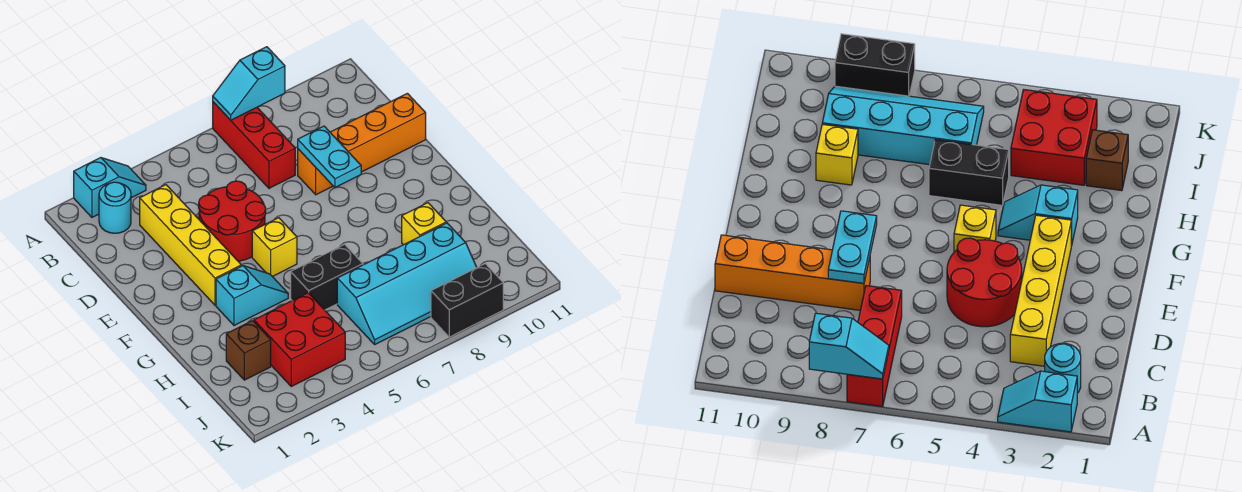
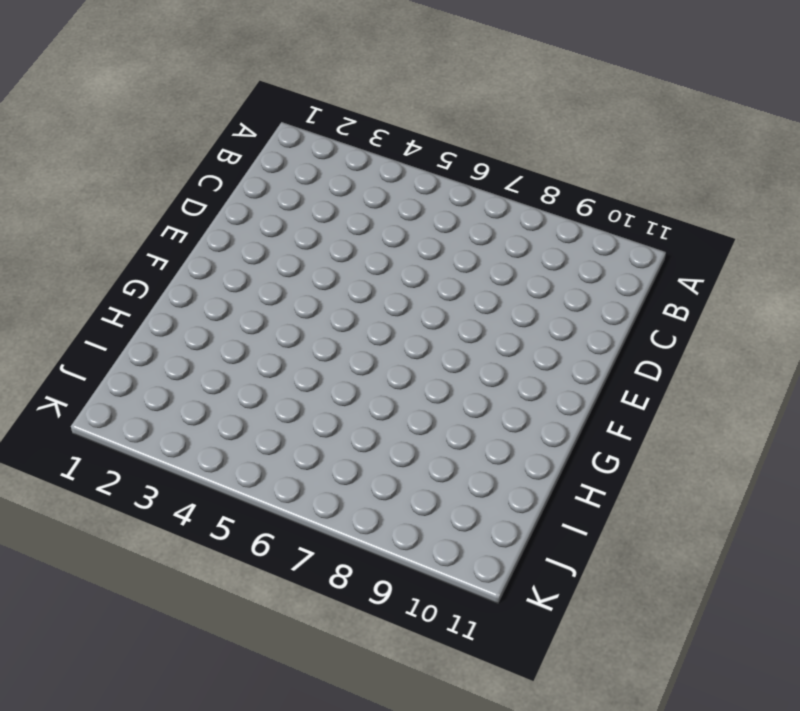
none -> cyan 1x2 slope [74,158,146,217]
none -> red 1x3 brick [213,102,295,188]
none -> cyan 1x1 round brick [99,182,131,233]

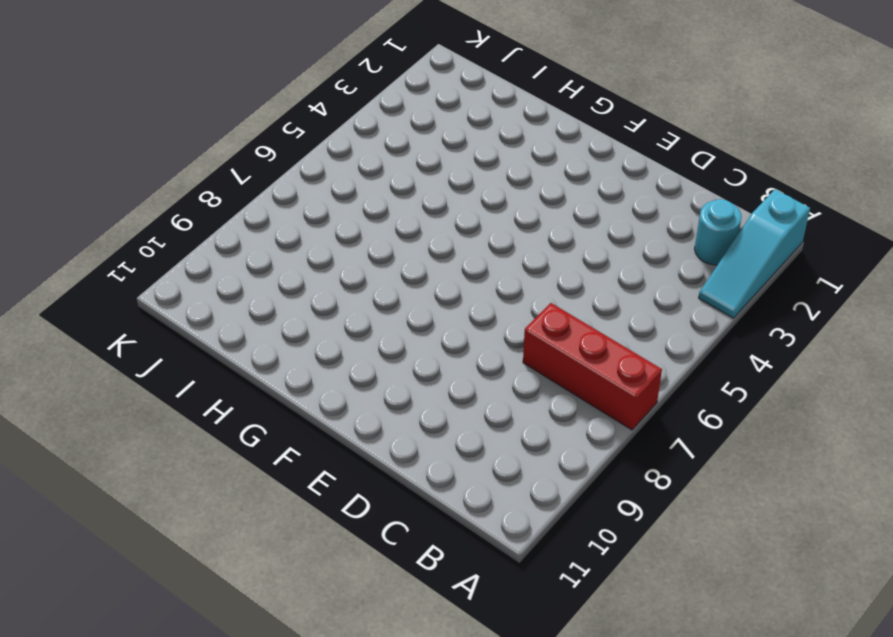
cyan 1x3 slope [699,189,810,318] -> cyan 1x2 slope [74,158,146,217]
none -> yellow 1x4 brick [140,185,241,305]
none -> red 2x2 round brick [199,181,266,261]
none -> orange 1x4 brick [298,93,426,195]

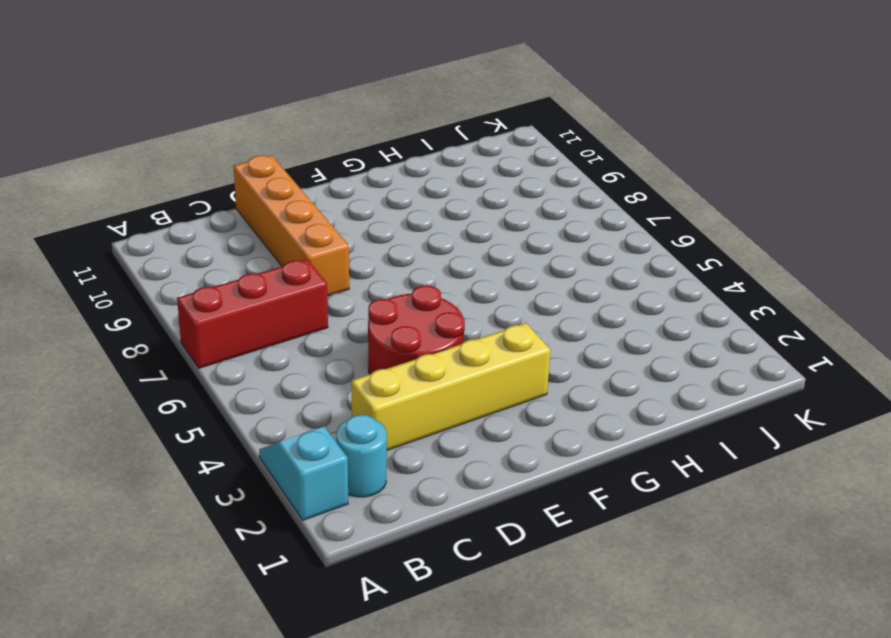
none -> yellow 1x1 brick [252,218,297,277]
none -> cyan 1x2 slope [216,266,288,326]
none -> black 1x2 brick [291,244,363,310]

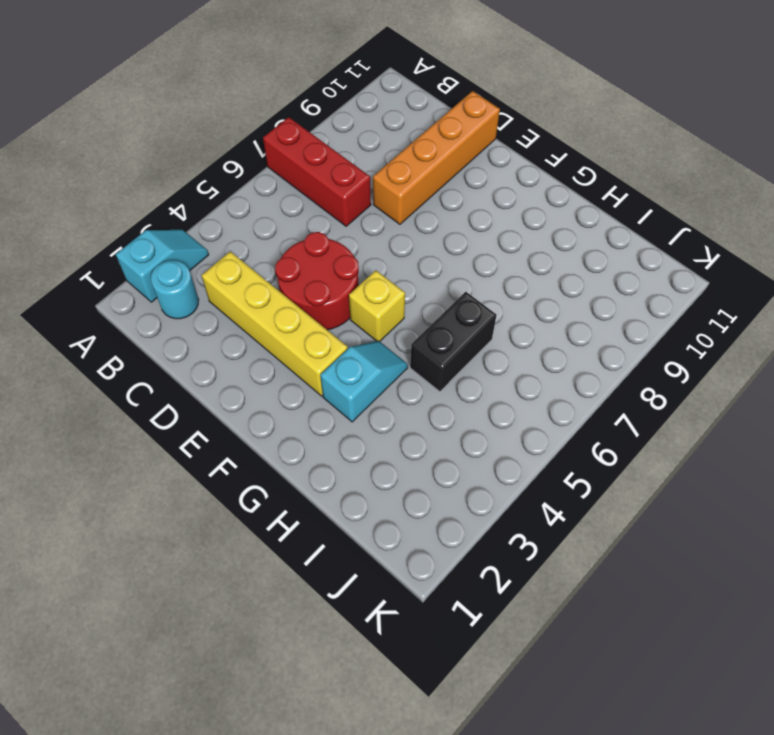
none -> yellow 1x1 brick [402,203,446,245]
none -> brown 1x1 brick [226,321,271,380]
none -> red 2x2 brick [254,293,345,386]

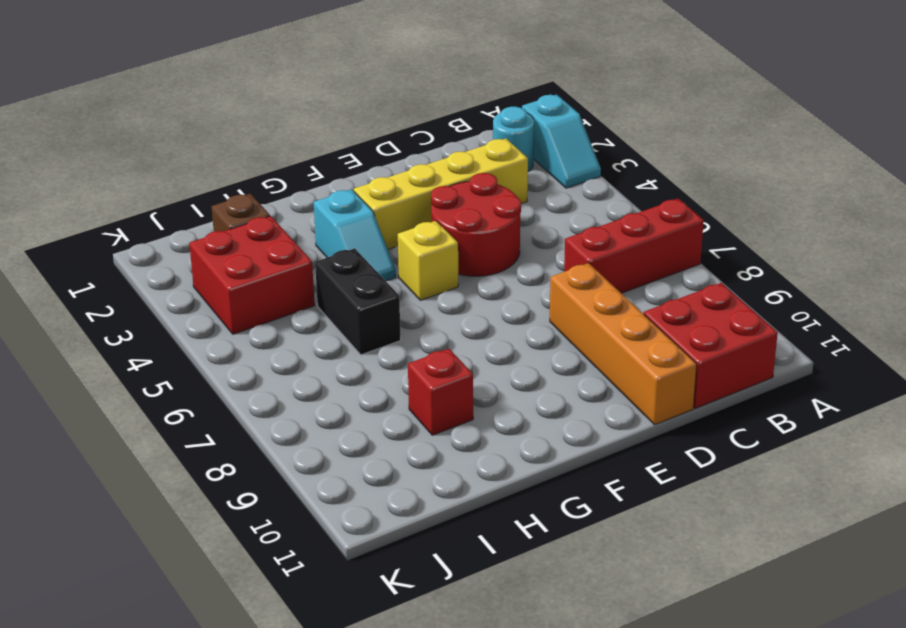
red 2x2 brick [644,283,778,408] -> none
red 1x1 brick [408,349,473,435] -> yellow 1x1 brick [402,203,446,245]
none -> cyan 2x4 slope [337,223,477,344]
none -> black 1x2 brick [431,264,503,337]
none -> cyan 1x2 slope [213,47,285,120]

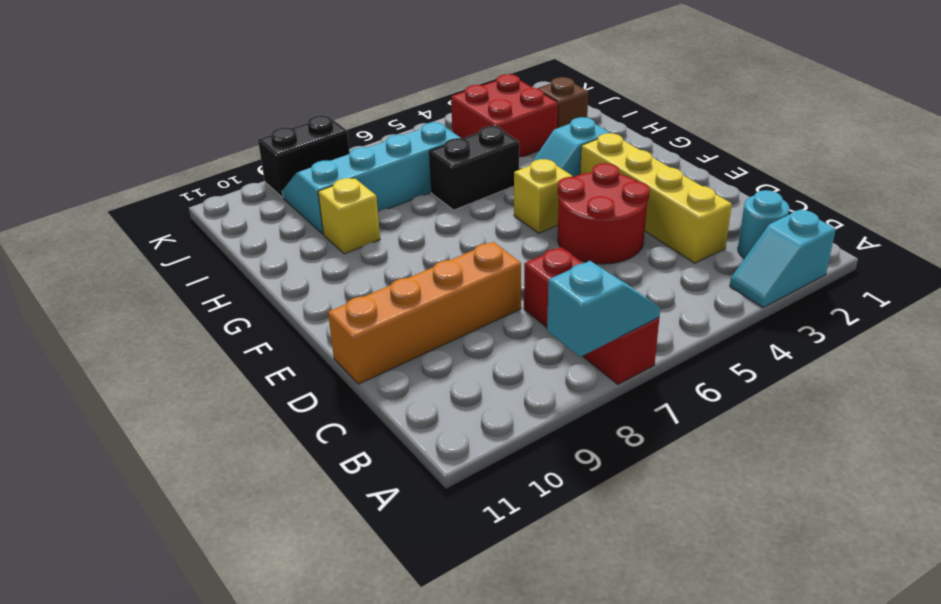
none -> cyan 1x2 plate [298,126,361,188]

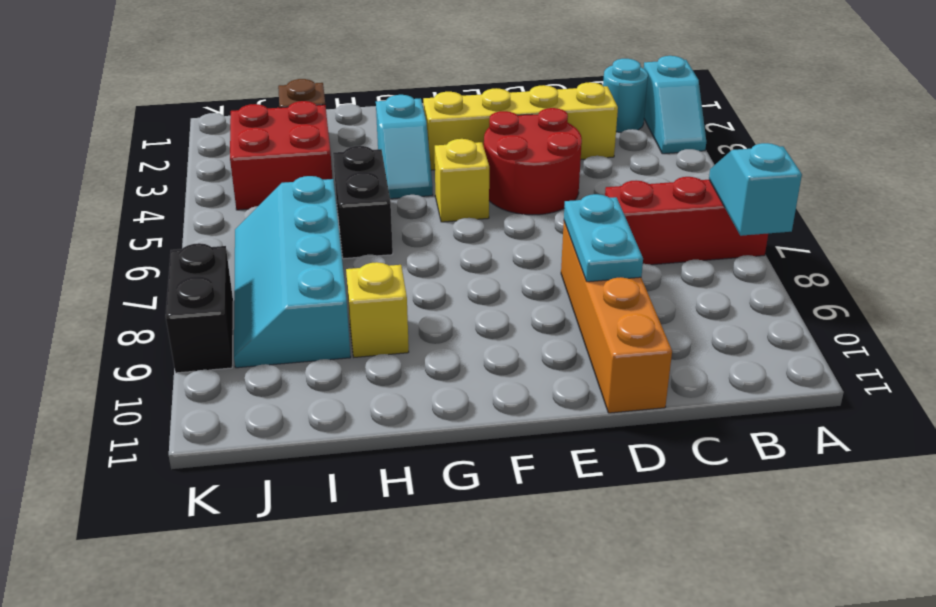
cyan 1x2 plate [564,194,643,282] -> cyan 1x2 plate turned to [298,126,361,188]

